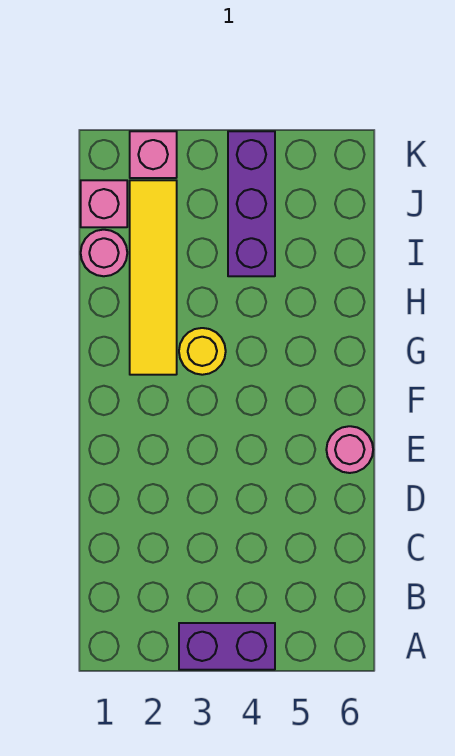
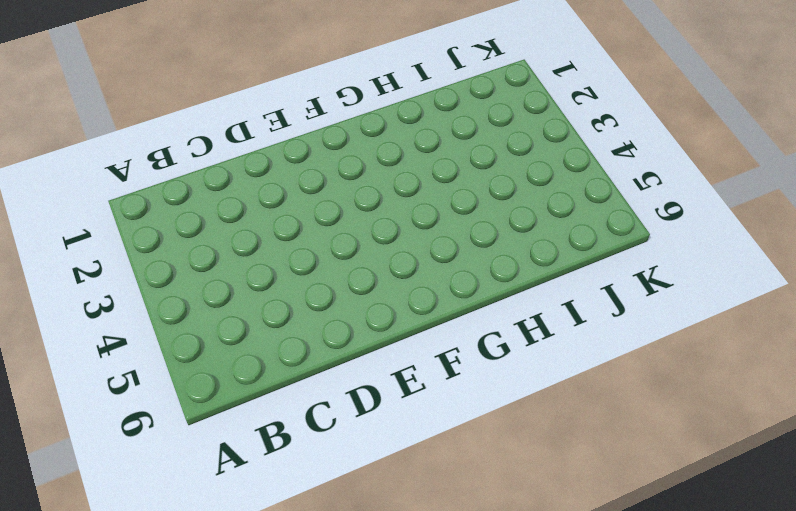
none -> purple 1x2 brick [179,623,275,670]
none -> pink 1x1 round brick [326,426,373,473]

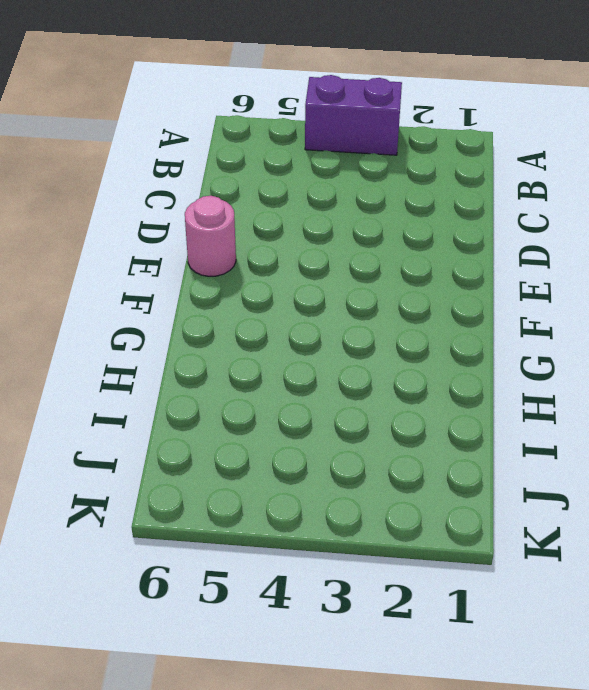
none -> yellow 1x4 tile [130,180,177,375]
none -> yellow 1x1 round brick [179,328,226,375]

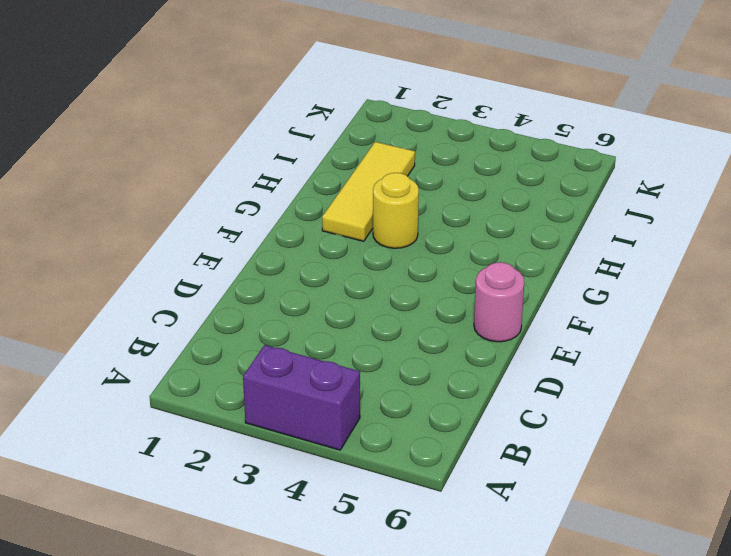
yellow 1x3 tile [322,142,415,241] -> yellow 1x4 tile [130,180,177,375]
none -> pink 1x1 round brick [81,230,127,276]
none -> purple 1x3 brick [228,131,275,276]

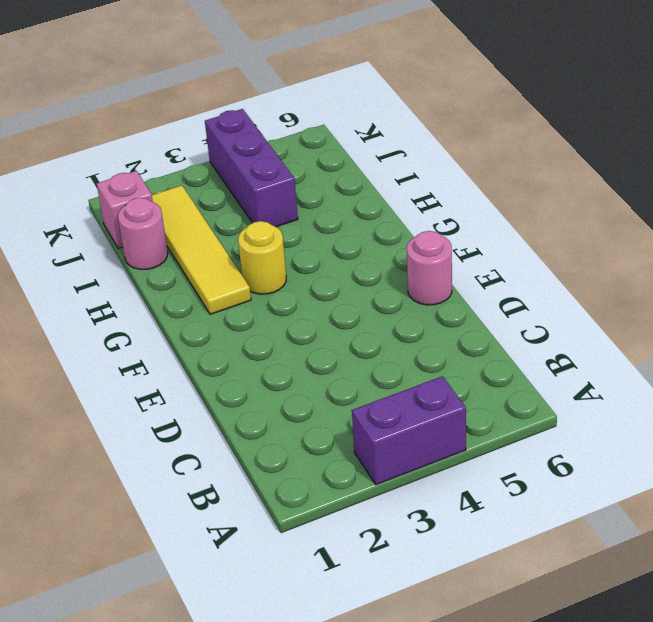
none -> pink 1x1 brick [130,131,177,178]

